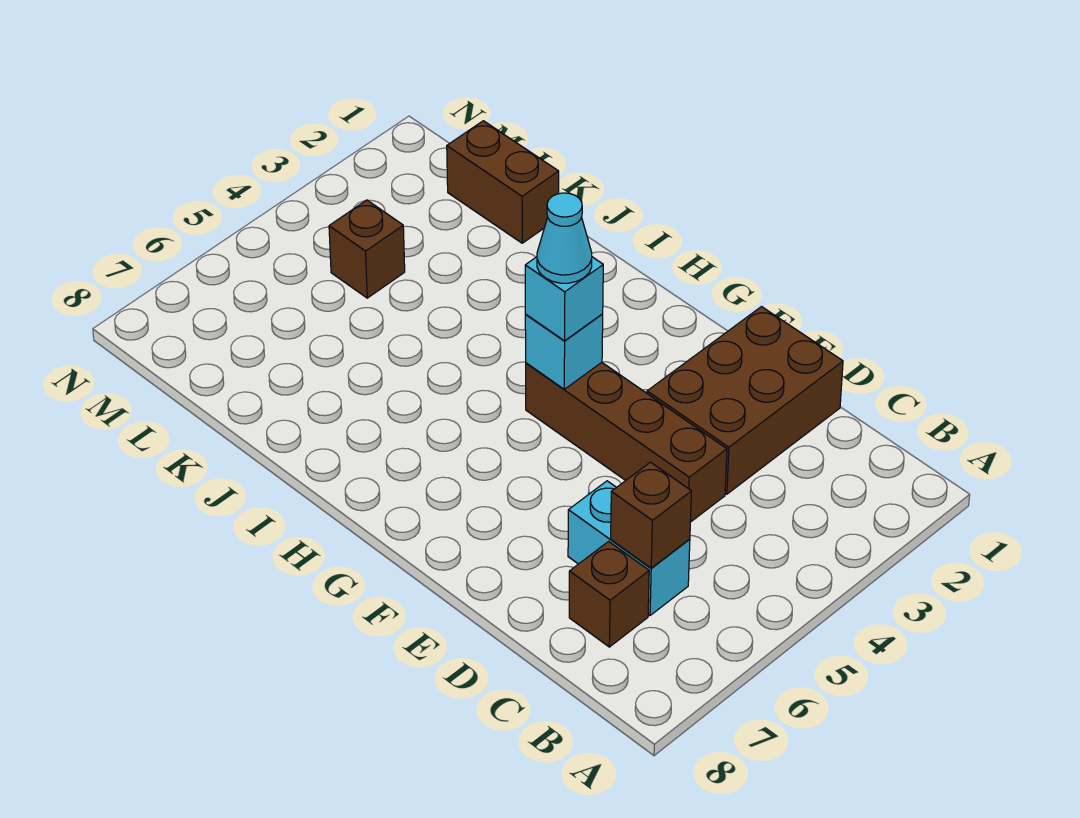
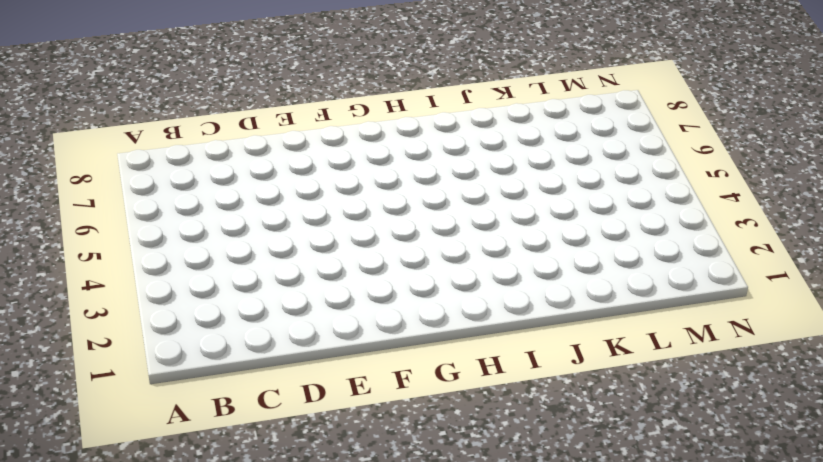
none -> cyan 1x2 brick [568,481,690,615]
none -> brown 1x1 brick [569,541,649,647]

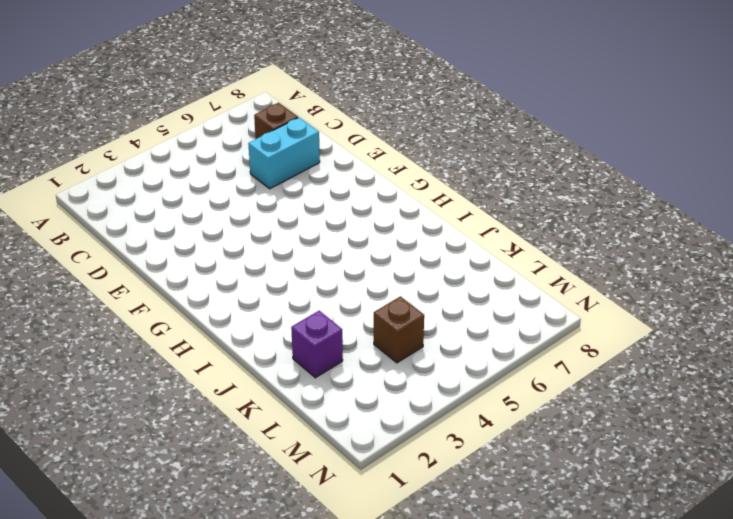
cyan 1x2 brick [248,118,320,189] -> cyan 1x2 brick turned to [568,481,690,615]
purple 1x1 brick [291,311,343,378] -> none
none -> brown 2x3 brick [647,307,843,494]
none -> brown 1x4 brick [526,362,727,522]

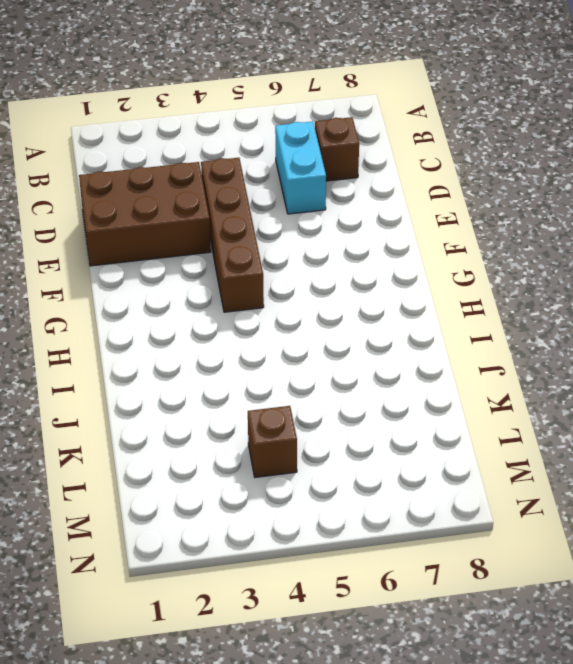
none -> brown 1x2 brick [447,121,559,243]
none -> brown 1x1 brick [611,462,691,568]

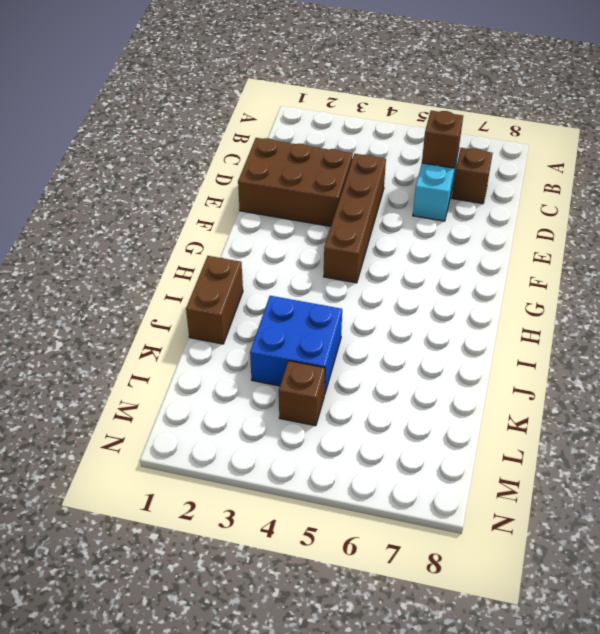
brown 1x2 brick [186,256,243,344] -> brown 1x2 brick moved to [447,121,559,243]
blue 2x2 brick [250,296,342,393] -> none
none -> cyan 1x1 brick [525,314,603,389]
none -> cyan 1x1 brick [525,257,603,341]

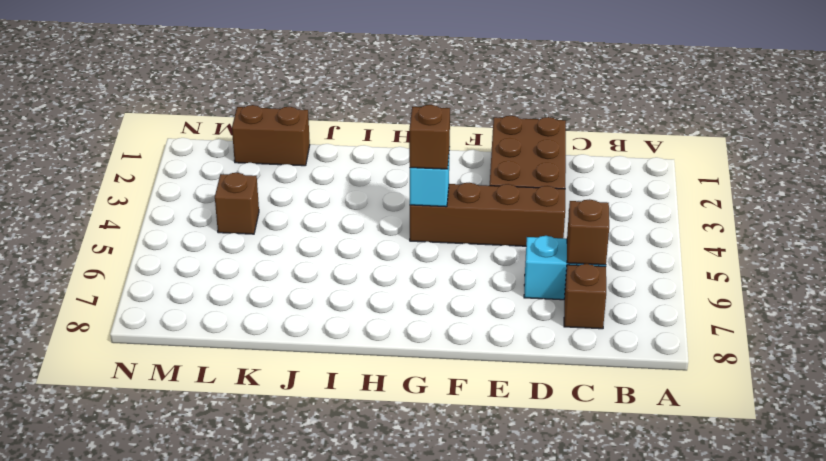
brown 1x1 brick [409,105,450,169] -> cyan 1x1 brick [525,257,603,341]
none -> cyan 1x1 cone [537,193,592,283]

